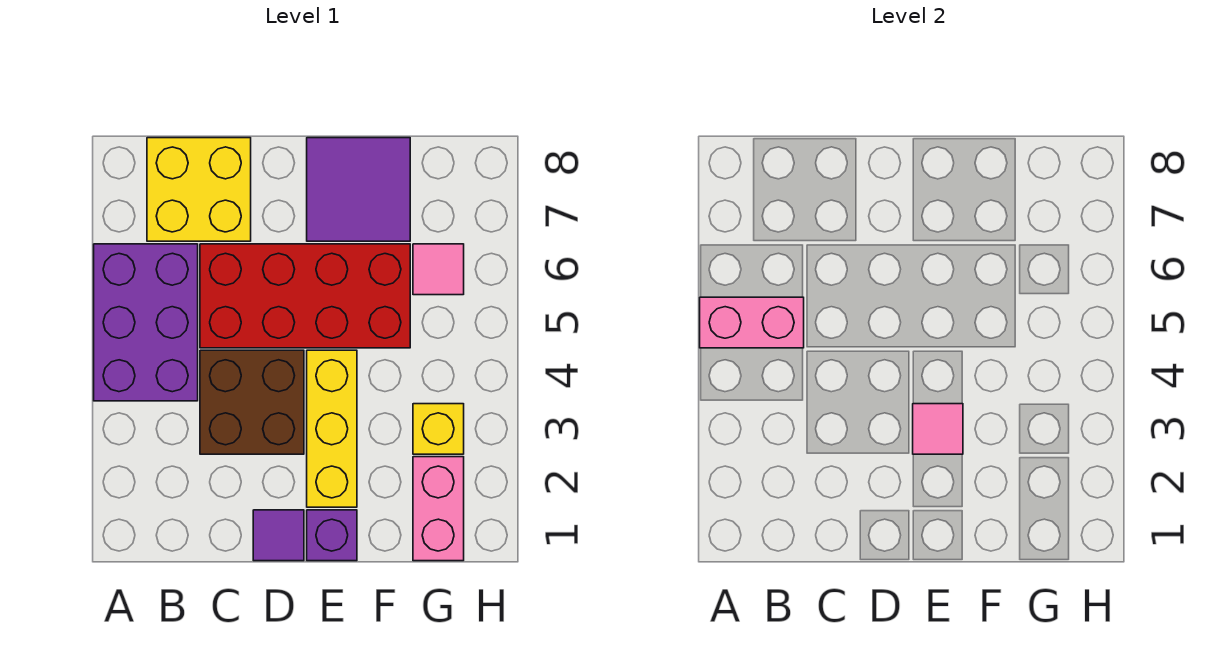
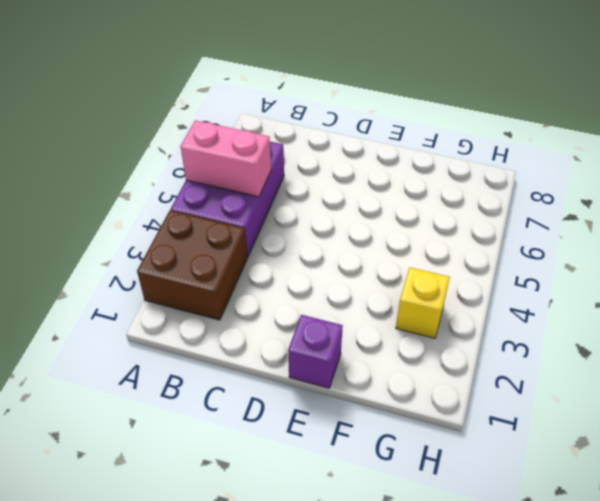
brown 2x2 brick [137,210,247,320] -> brown 2x2 brick moved to [200,350,304,454]
none -> yellow 2x2 brick [147,138,251,241]
none -> red 2x4 brick [200,244,410,348]
none -> purple 1x1 tile [253,510,304,561]

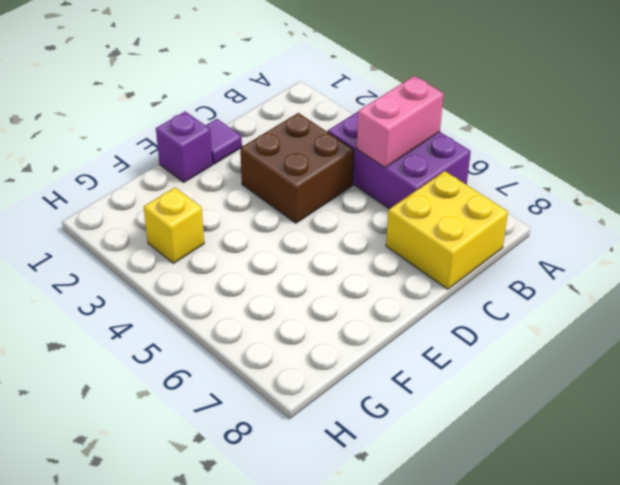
none -> red 2x4 brick [200,244,410,348]
none -> yellow 1x3 brick [307,350,357,507]
none -> purple 2x2 tile [307,138,410,241]

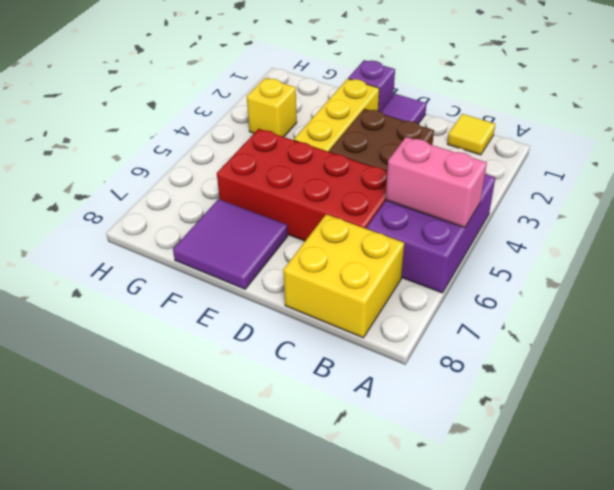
yellow 1x1 tile [447,114,495,155] -> none
none -> pink 1x2 brick [413,457,464,561]
none -> pink 1x1 tile [413,244,464,295]
none -> pink 1x1 tile [913,404,963,454]

